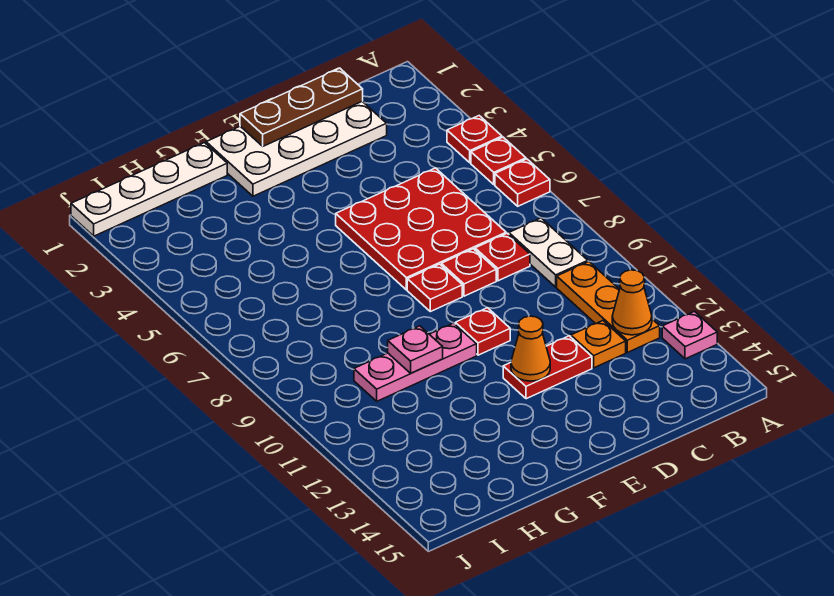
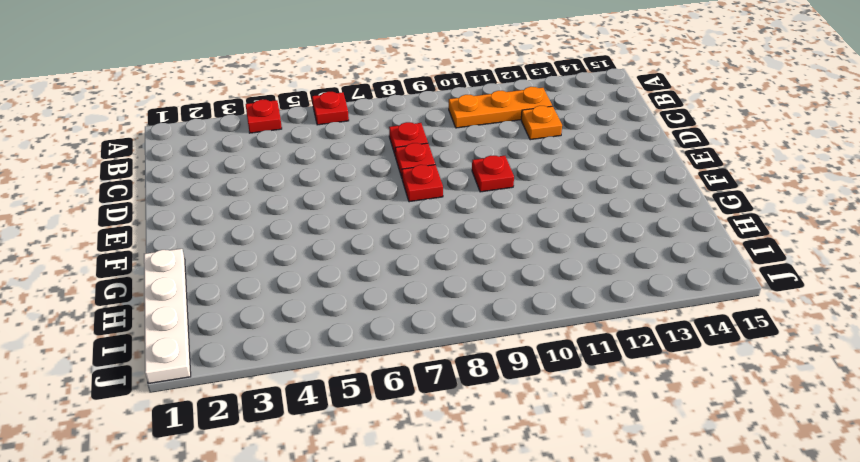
none -> red 1x1 plate [471,137,526,184]
none -> pink 1x1 plate [662,312,717,359]
none -> white 1x2 plate [509,218,588,287]

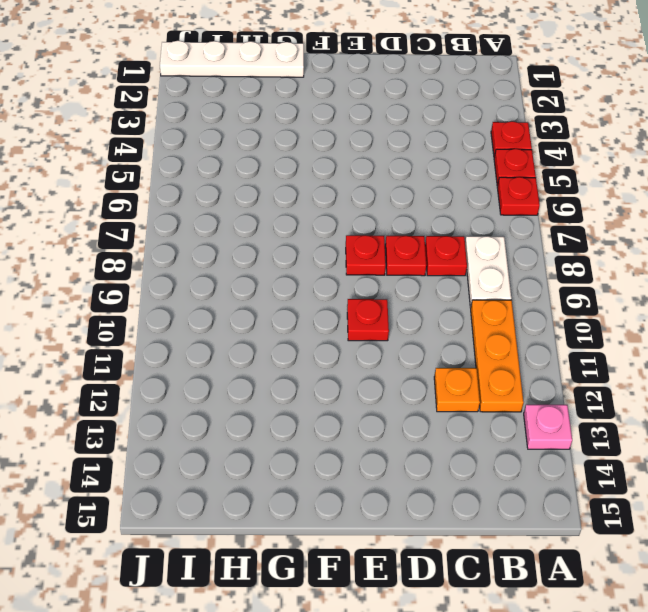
none -> white 2x4 plate [206,101,387,196]
none -> red 3x3 plate [336,168,506,290]
none -> red 1x2 plate [503,336,592,399]

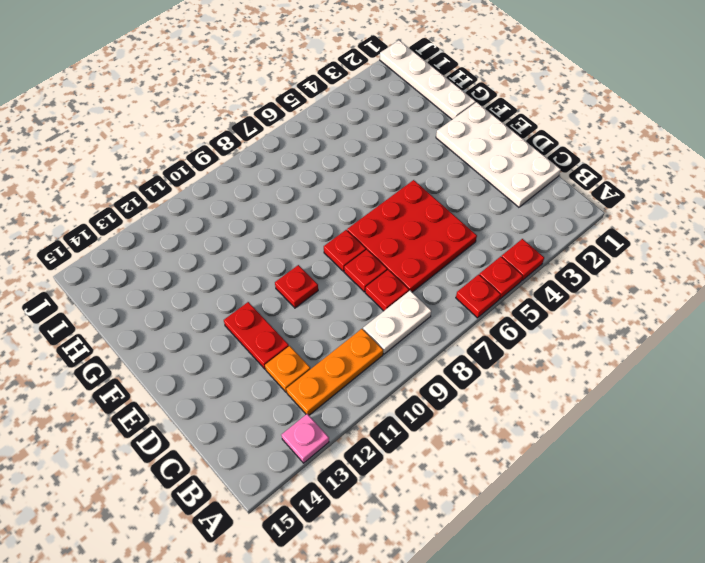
none -> pink 1x3 plate [354,323,477,401]
none -> orange 1x1 cone [612,270,652,335]
none -> brown 1x3 plate [240,68,363,146]

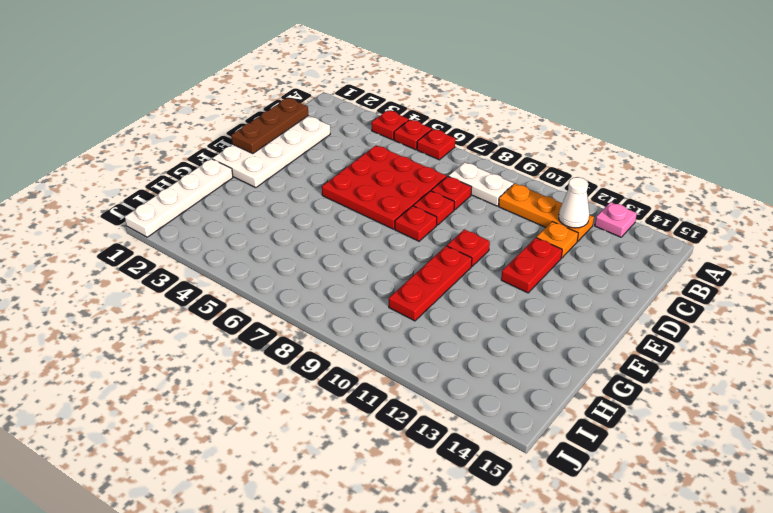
white 1x1 cone [559,177,589,228] -> orange 1x1 cone [612,270,652,335]
red 1x3 plate [389,246,472,321] -> pink 1x3 plate [354,323,477,401]
none -> orange 1x1 cone [511,316,550,381]
none -> pink 1x1 plate [388,326,443,373]

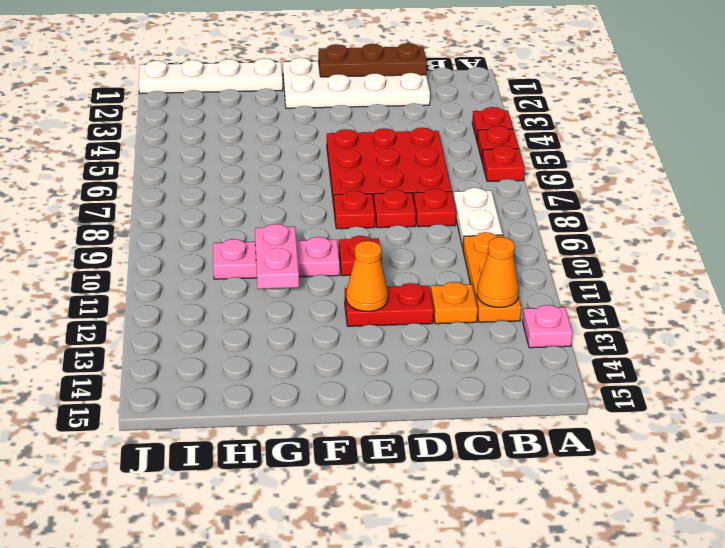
pink 1x2 plate [255,224,299,289] -> pink 1x1 plate [388,326,443,373]

